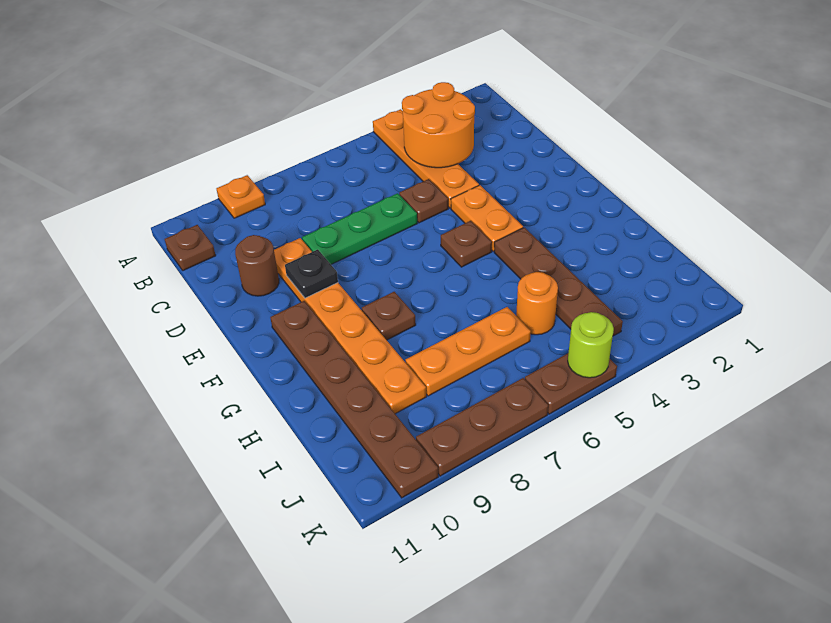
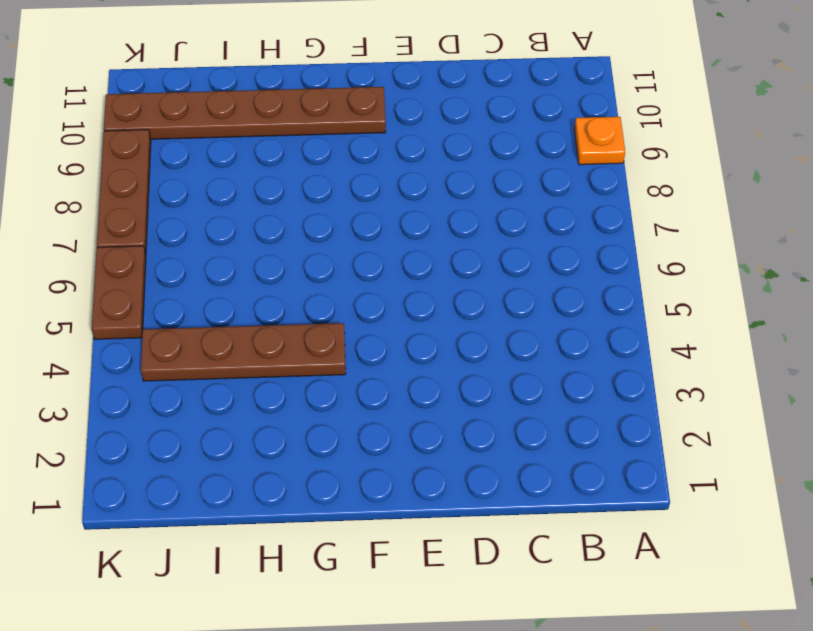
none -> orange 1x4 plate [373,109,479,208]
none -> brown 1x1 plate [165,225,216,271]
none -> brown 1x1 plate [399,179,448,223]

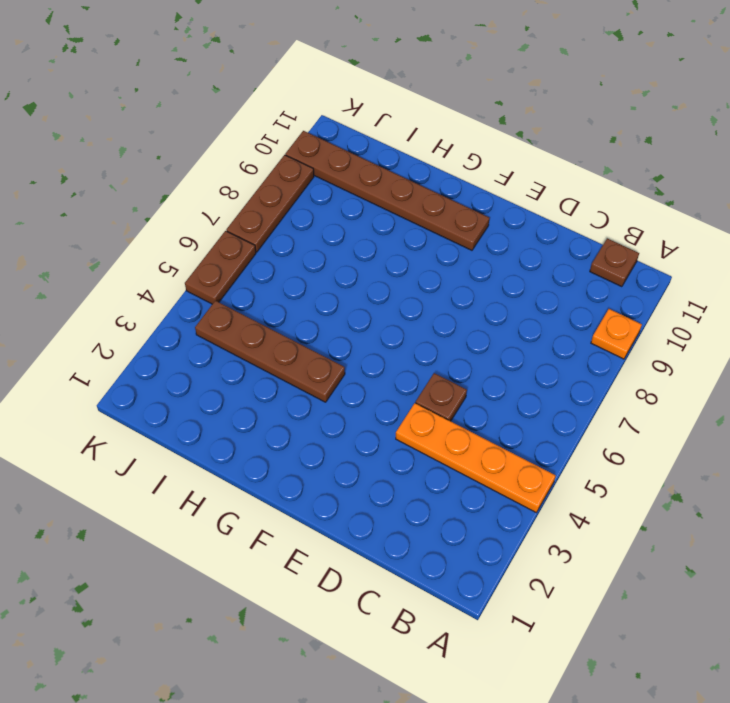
none -> green 1x3 plate [302,193,417,264]
none -> orange 1x6 plate [274,238,426,414]
none -> brown 1x1 round brick [235,235,279,296]

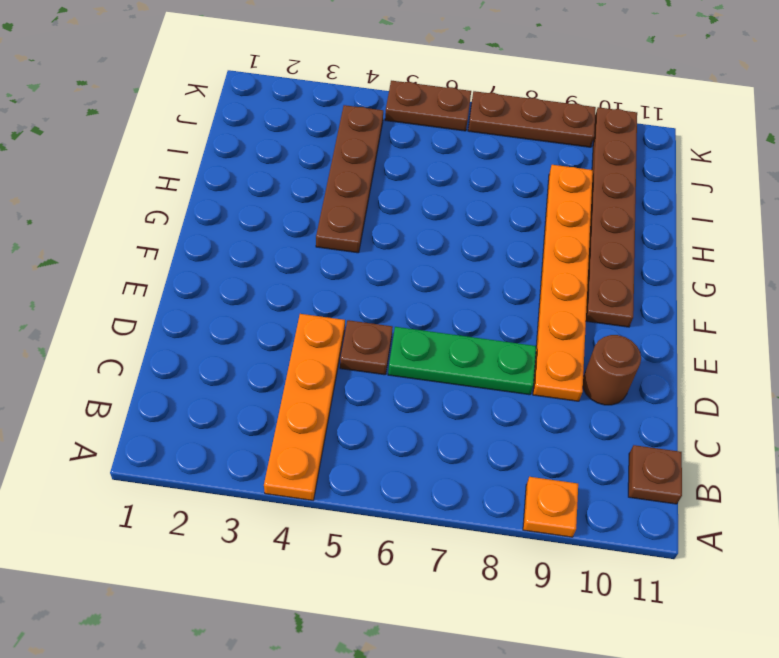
none -> orange 1x2 plate [451,185,523,251]
none -> brown 1x1 plate [441,221,492,267]
none -> brown 1x1 plate [362,292,416,340]

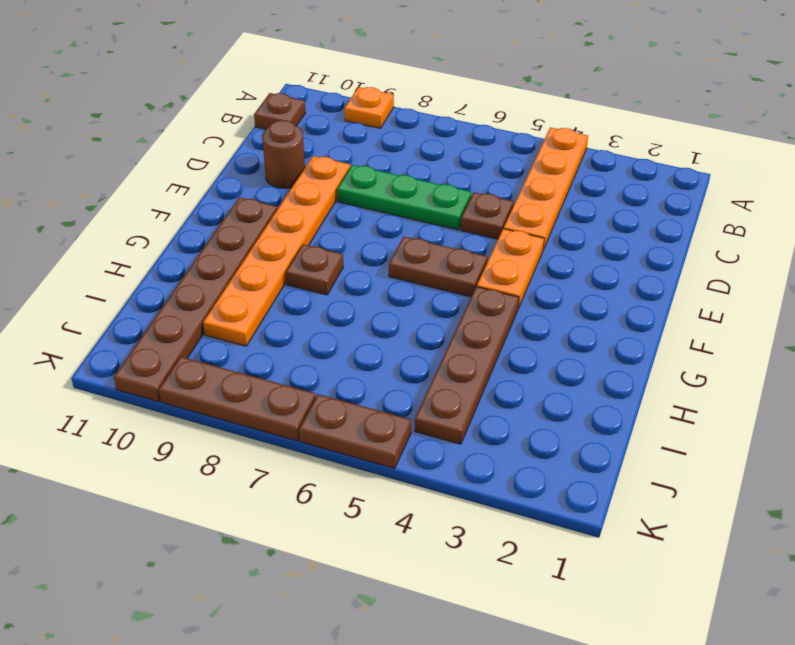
brown 1x2 plate [389,237,488,297] -> brown 1x1 plate [441,221,492,267]
none -> orange 1x1 round brick [516,272,558,335]
none -> orange 1x3 plate [405,307,531,396]
none -> orange 2x2 round brick [402,82,475,168]

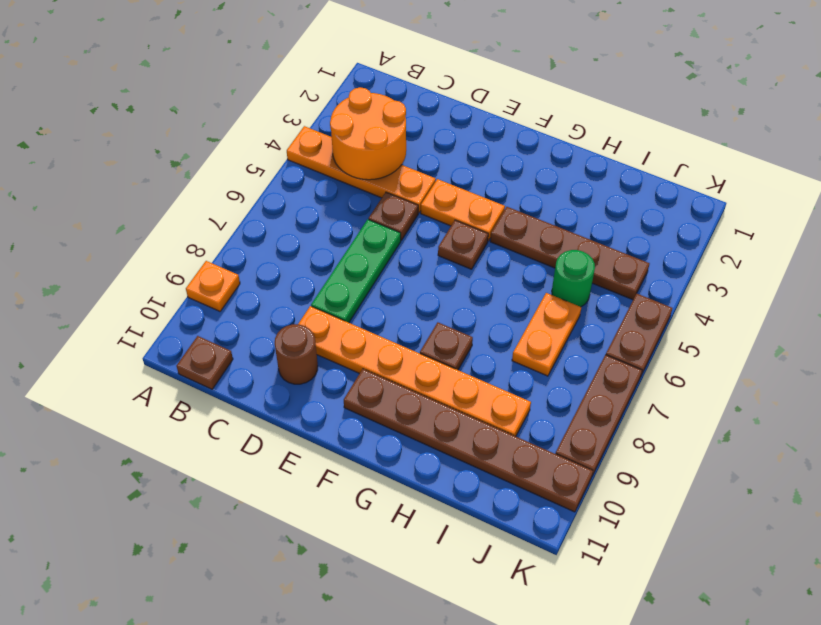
green 1x1 round brick [552,250,595,307] -> orange 1x1 round brick [516,272,558,335]
orange 1x2 plate [512,293,581,376] -> orange 1x3 plate [405,307,531,396]
none -> black 1x1 plate [285,249,338,298]
none -> lime 1x1 round brick [568,312,614,378]

